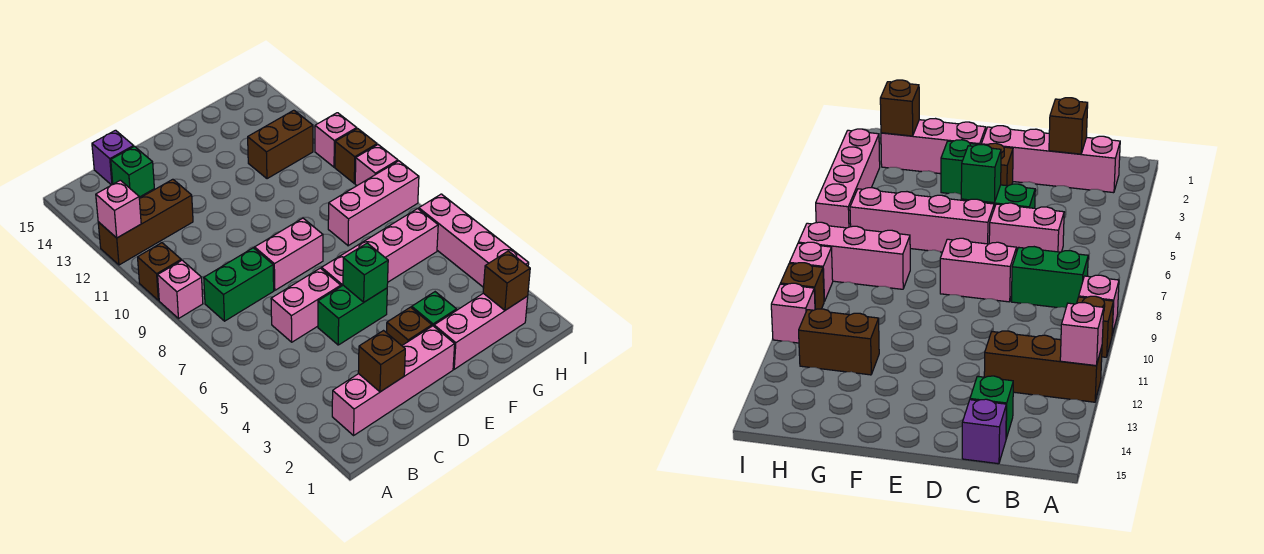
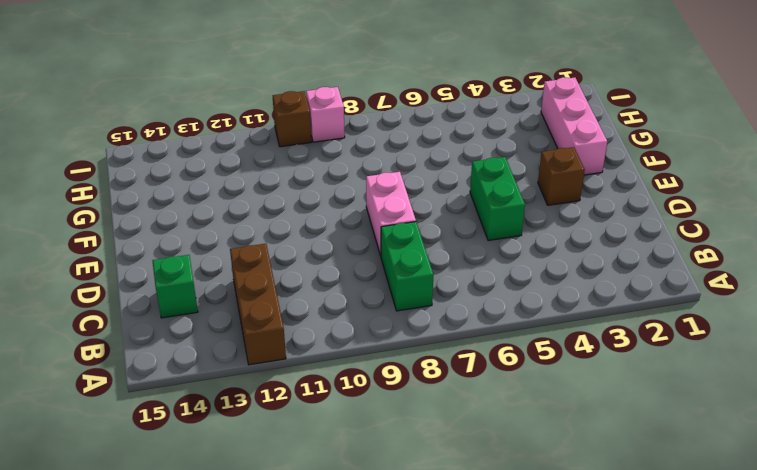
none -> pink 1x1 brick [158,260,203,318]
none -> brown 1x1 brick [138,243,181,300]
none -> pink 1x4 brick [332,326,455,435]

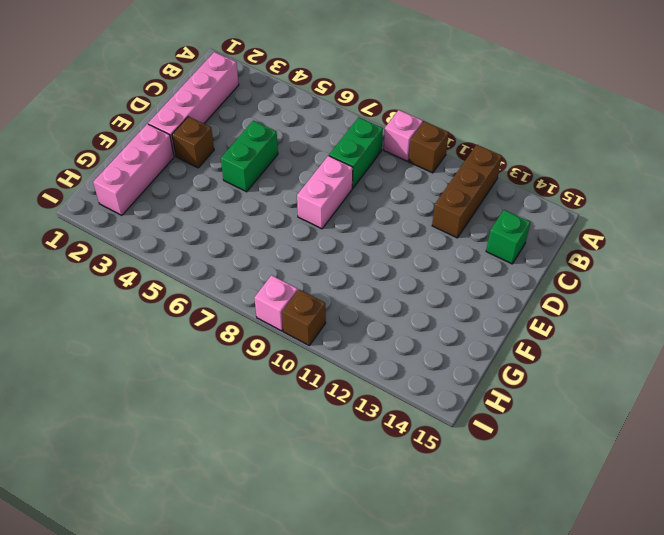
none -> pink 1x2 brick [271,268,341,342]
none -> purple 1x1 brick [92,130,134,185]
none -> pink 1x4 brick [322,209,438,286]

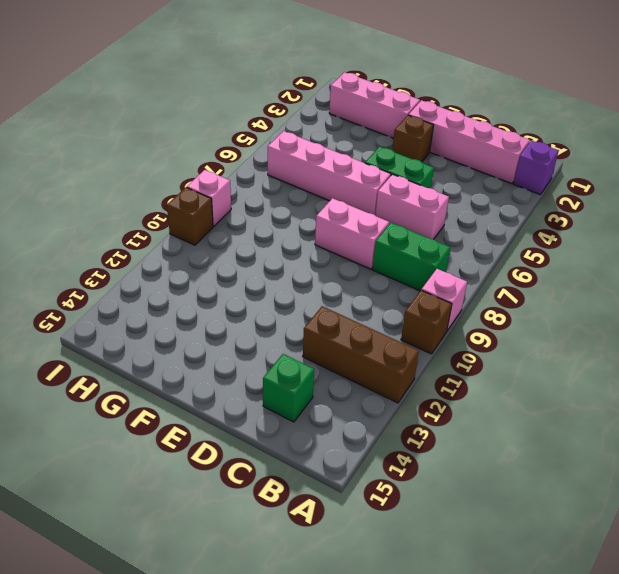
purple 1x1 brick [514,141,559,195] -> purple 1x1 brick moved to [92,130,134,185]
none -> green 1x1 brick [412,292,457,326]
none -> pink 1x3 brick [328,161,419,246]
none -> brown 1x2 brick [248,110,313,179]

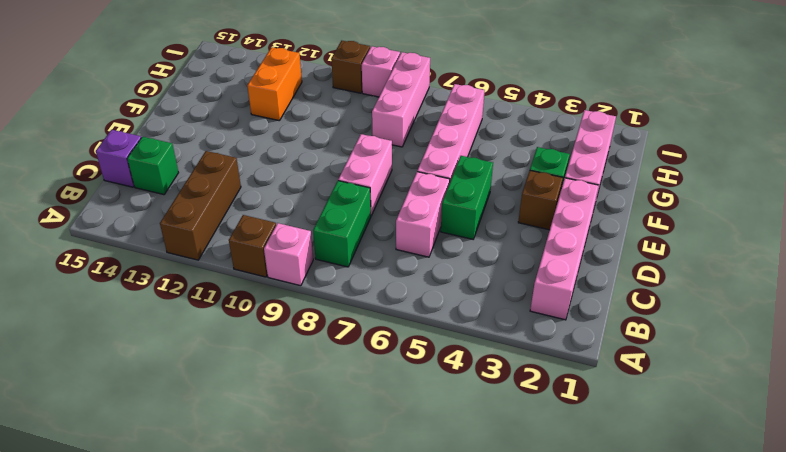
orange 1x2 brick [247,47,302,121] -> brown 1x2 brick [248,110,313,179]
none -> pink 1x4 brick [419,194,529,287]
none -> pink 1x1 brick [315,113,357,167]
none -> pink 1x1 brick [96,180,141,238]

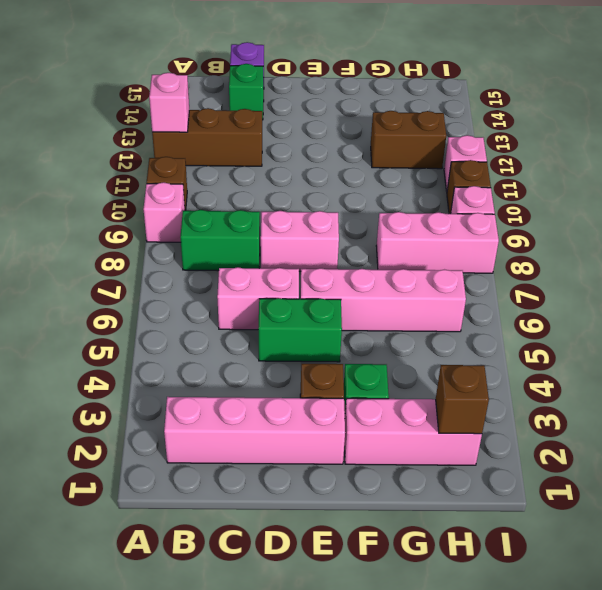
none -> pink 1x4 brick [419,194,529,287]
none -> brown 1x1 brick [358,331,405,392]
none -> green 1x1 brick [343,243,388,302]

